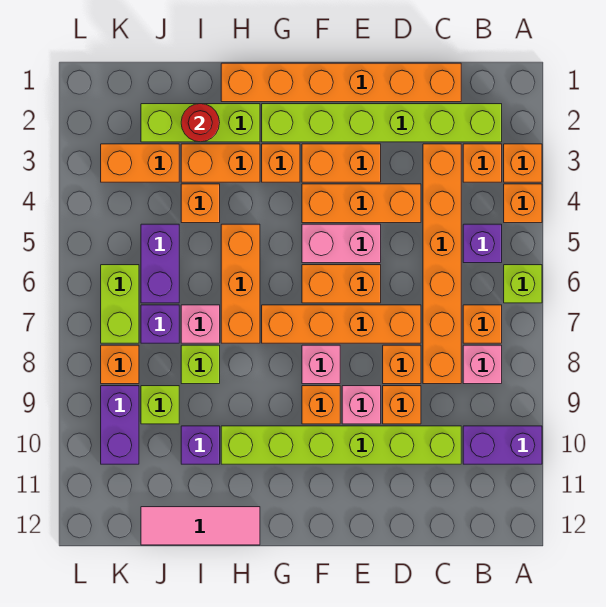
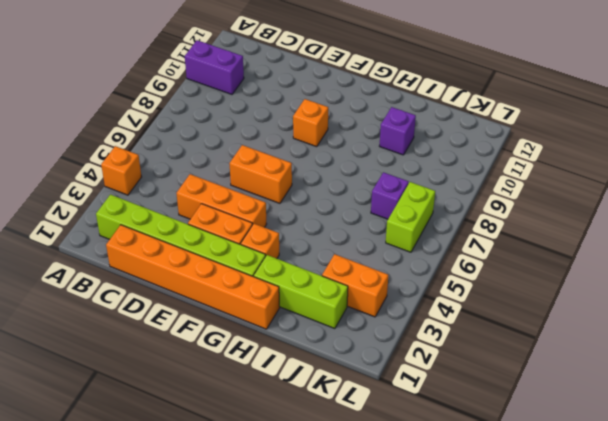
none -> orange 1x1 brick [504,144,542,182]
none -> lime 1x1 brick [504,265,542,303]
none -> orange 1x1 brick [463,144,502,182]
none -> purple 1x1 brick [463,224,502,263]

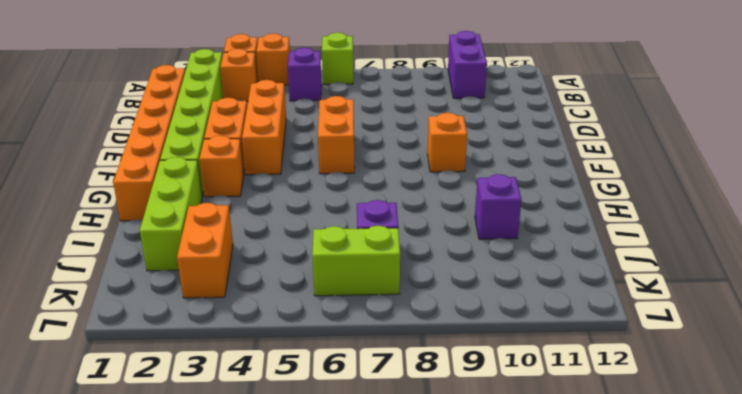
none -> orange 1x1 brick [463,305,502,343]
none -> pink 1x1 brick [463,345,502,384]
none -> orange 1x6 brick [423,144,461,384]
none -> lime 1x6 brick [221,426,461,464]

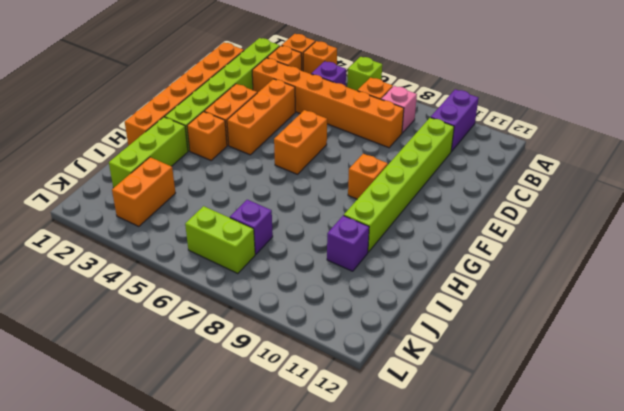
none -> orange 1x4 brick [262,305,421,343]
none -> orange 1x1 brick [383,345,421,384]
none -> orange 1x1 brick [383,386,421,424]
none -> pink 1x2 brick [302,224,381,263]

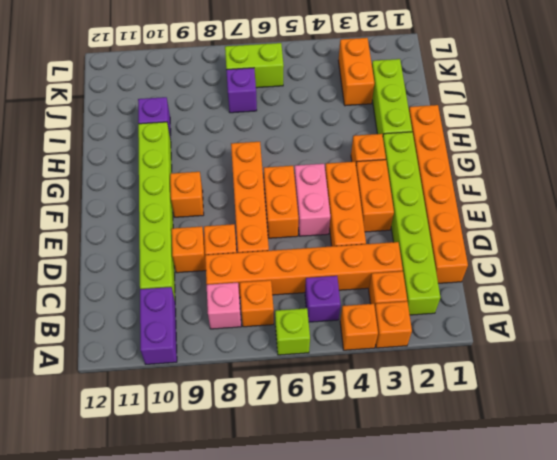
none -> pink 1x1 brick [342,386,381,424]
none -> pink 1x1 brick [302,345,340,384]
none -> orange 1x2 brick [181,144,260,182]
none -> orange 1x3 brick [221,224,260,343]

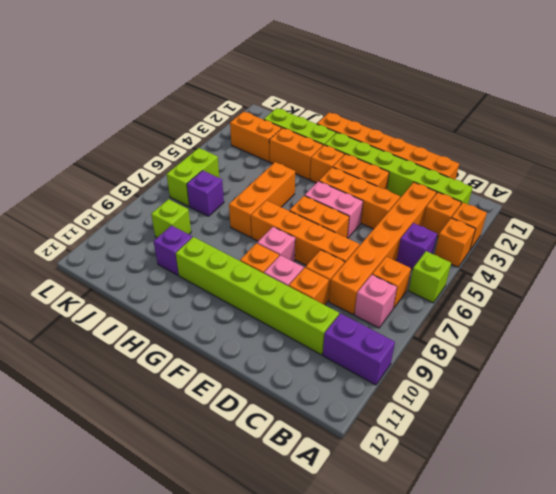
none -> pink 1x3 tile [141,507,260,545]
none -> orange 1x1 brick [181,184,220,223]
none -> pink 1x1 brick [181,305,220,343]
none -> lime 1x1 brick [181,345,220,384]

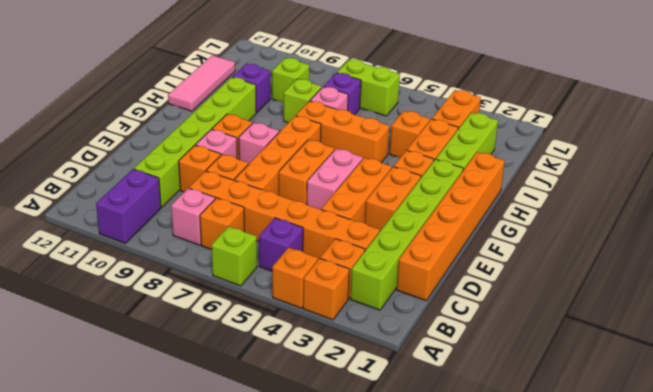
none -> purple 1x2 brick [141,224,179,303]
none -> orange 1x1 brick [101,345,139,384]
none -> purple 1x2 brick [101,386,139,464]
none -> red 1x1 round brick [181,104,220,142]

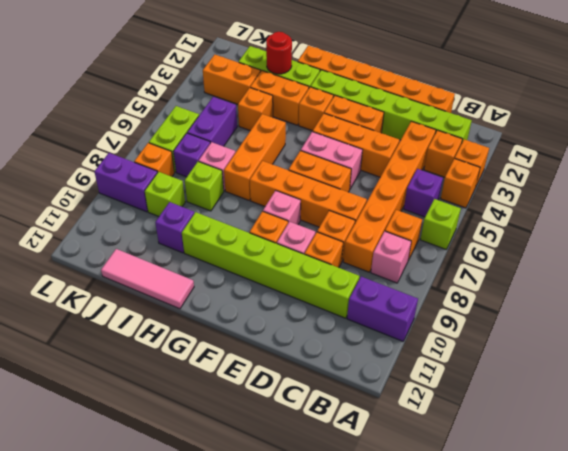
purple 1x2 brick [94,153,158,212] -> purple 1x2 brick turned to [101,386,139,464]

